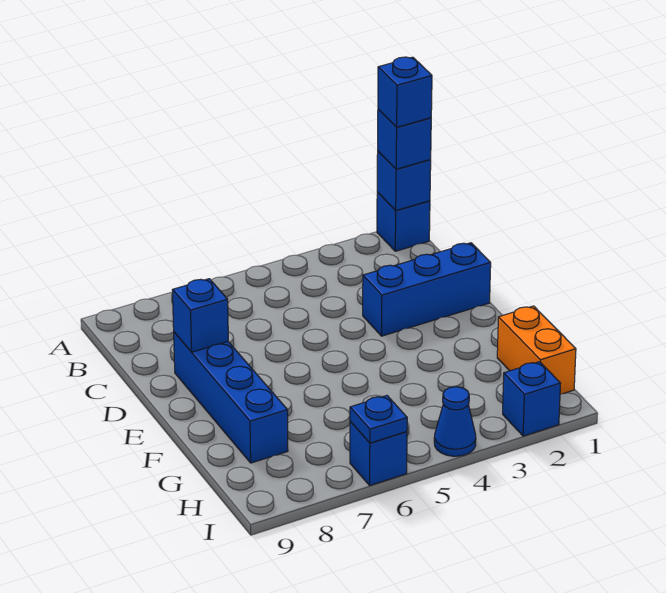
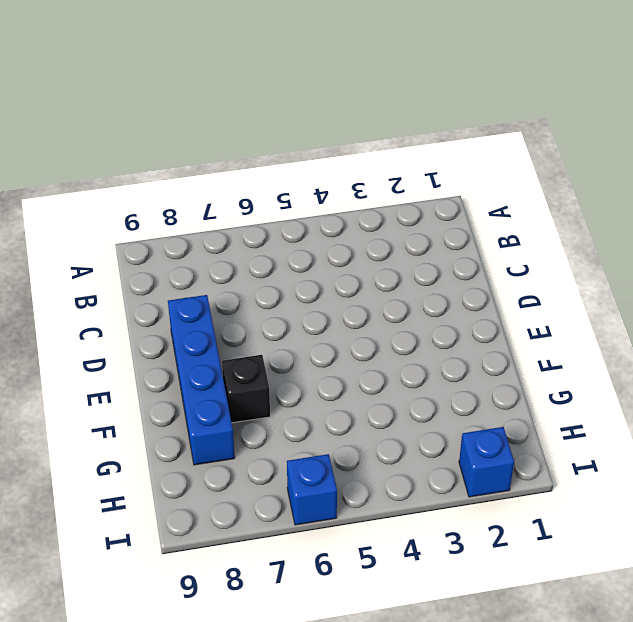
black 1x1 brick [222,355,270,423] -> none
none -> blue 1x1 brick [377,192,430,251]
none -> blue 1x3 brick [363,243,491,336]
none -> orange 1x2 brick [497,306,576,394]

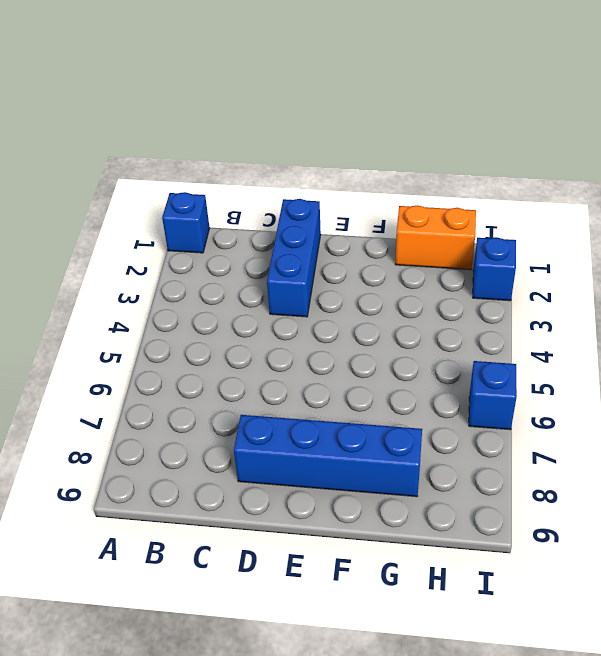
none -> blue 1x1 cone [434,387,476,456]
none -> blue 1x1 brick [377,151,431,210]
none -> blue 1x1 brick [172,279,228,352]

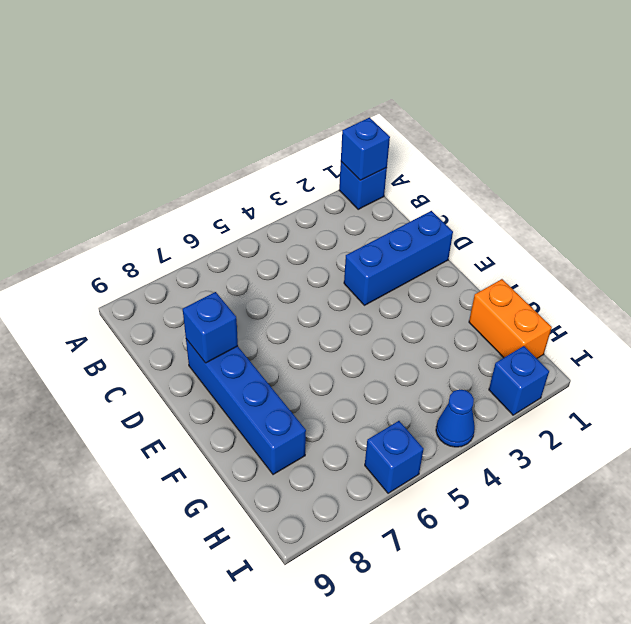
none -> blue 1x1 plate [350,396,407,443]
none -> blue 1x1 brick [378,109,431,169]
none -> blue 1x1 brick [378,57,432,127]

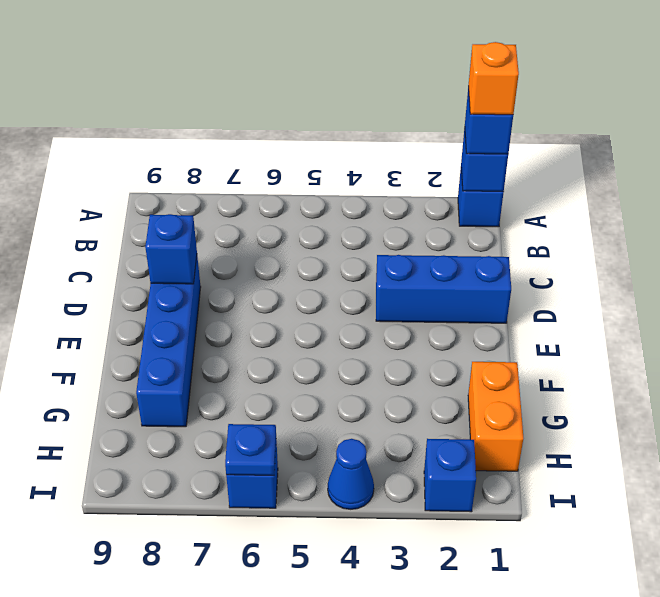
orange 1x1 brick [468,42,519,115] -> blue 1x1 brick [378,57,432,127]

